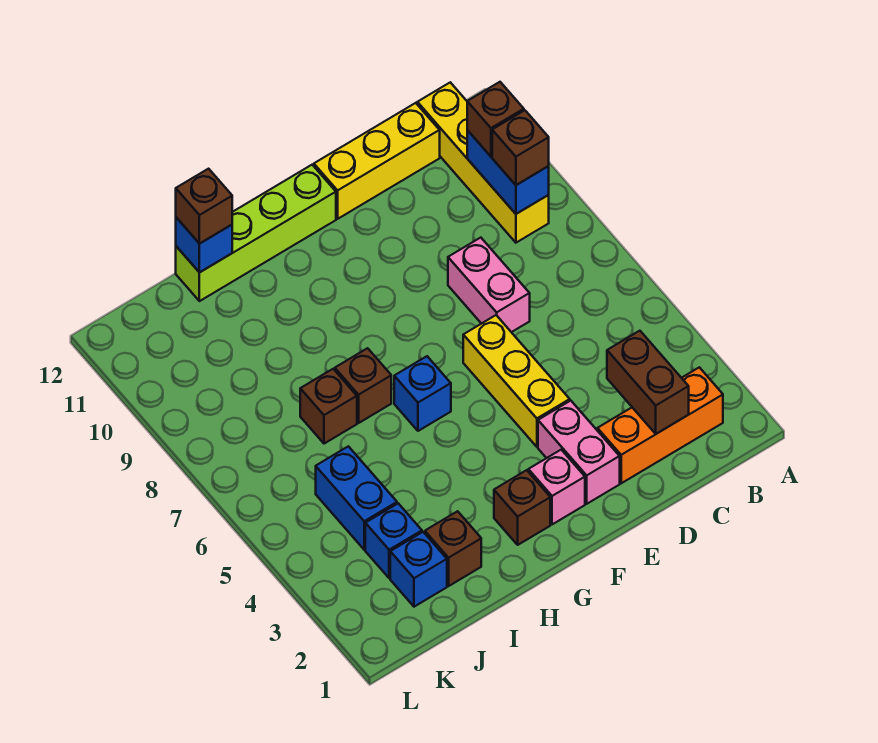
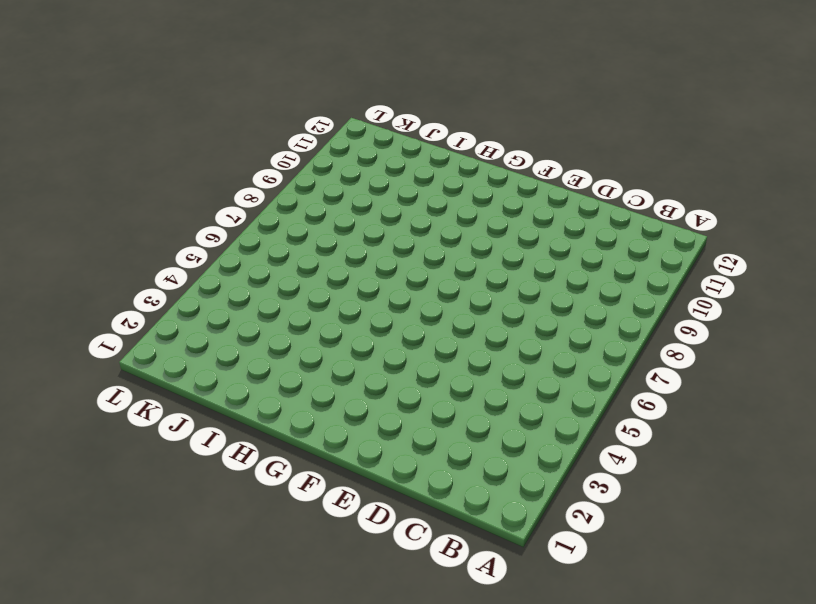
none -> orange 1x3 brick [597,367,723,483]
none -> yellow 1x4 brick [417,82,549,243]
none -> yellow 1x3 brick [314,103,440,219]

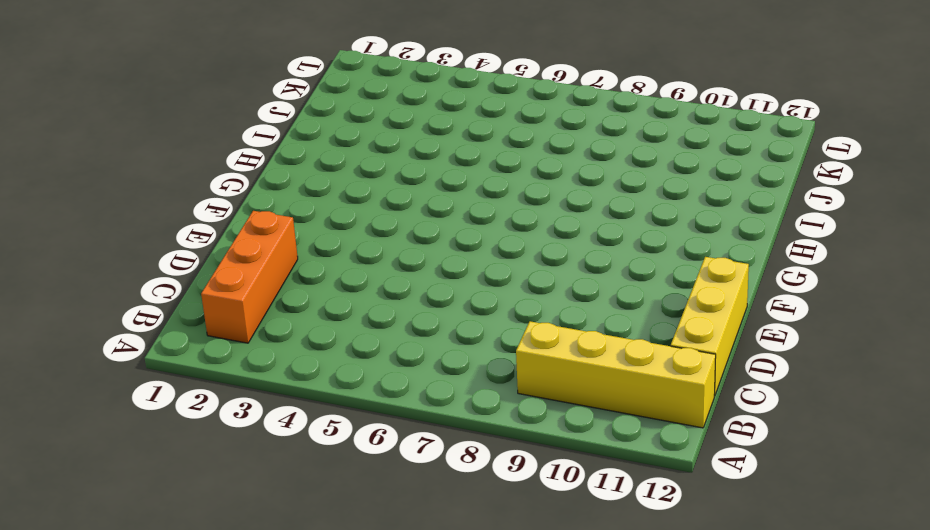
none -> pink 1x2 brick [448,238,530,332]
none -> pink 1x2 brick [538,401,620,504]
none -> yellow 1x3 brick [463,315,570,447]

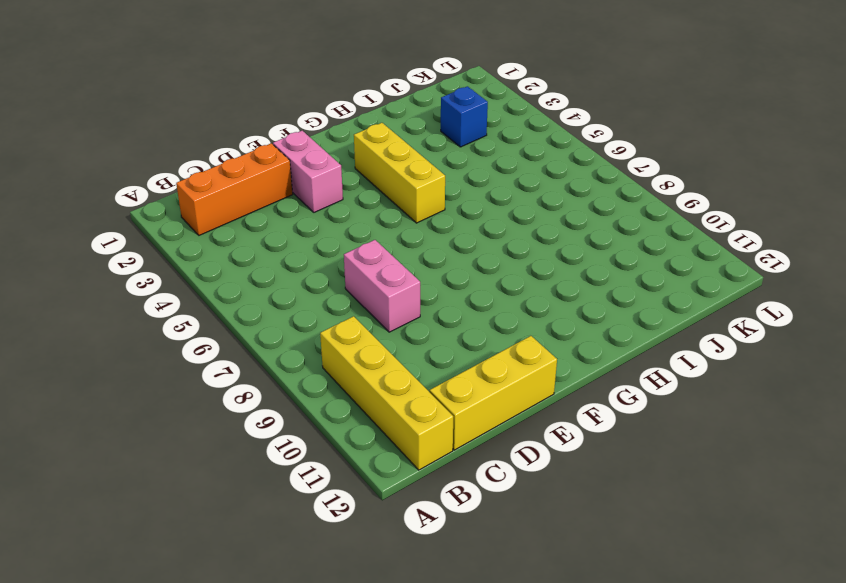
yellow 1x3 brick [354,123,445,223] -> yellow 1x3 brick moved to [463,315,570,447]
none -> pink 1x1 brick [528,450,585,524]
none -> lime 1x4 brick [176,165,336,301]
none -> brown 1x1 brick [494,470,550,545]

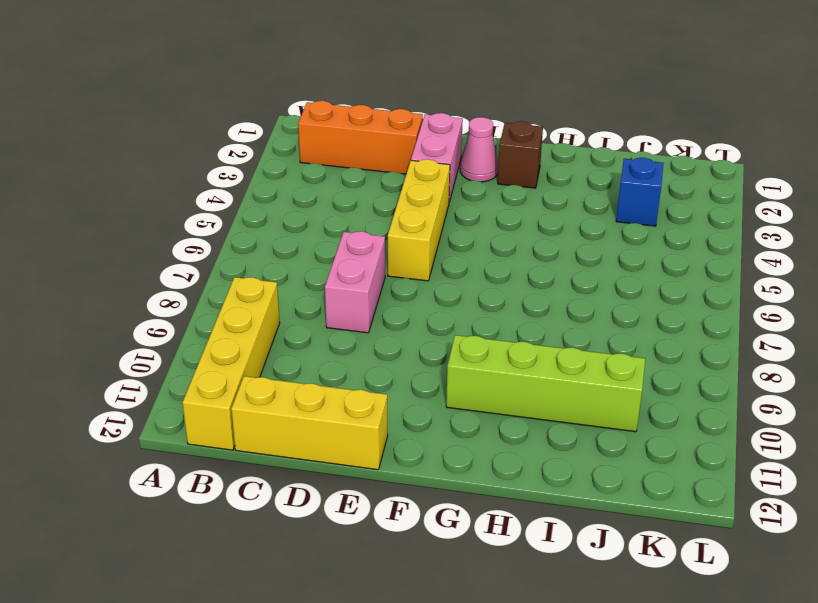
pink 1x1 cone [460,117,498,182] -> pink 1x1 brick [528,450,585,524]
lime 1x4 brick [446,335,645,432] -> lime 1x4 brick moved to [176,165,336,301]
none -> blue 1x1 brick [394,356,451,431]
none -> brown 1x1 brick [335,348,391,423]
none -> brown 1x1 brick [425,511,481,586]

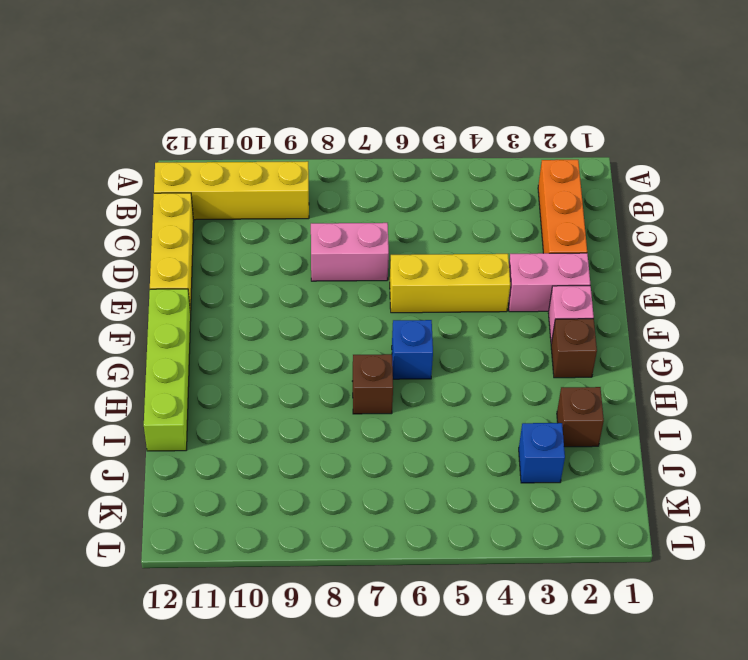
none -> brown 1x1 brick [300,369,357,444]
none -> blue 1x1 brick [390,532,447,607]
none -> blue 1x2 brick [316,446,397,550]

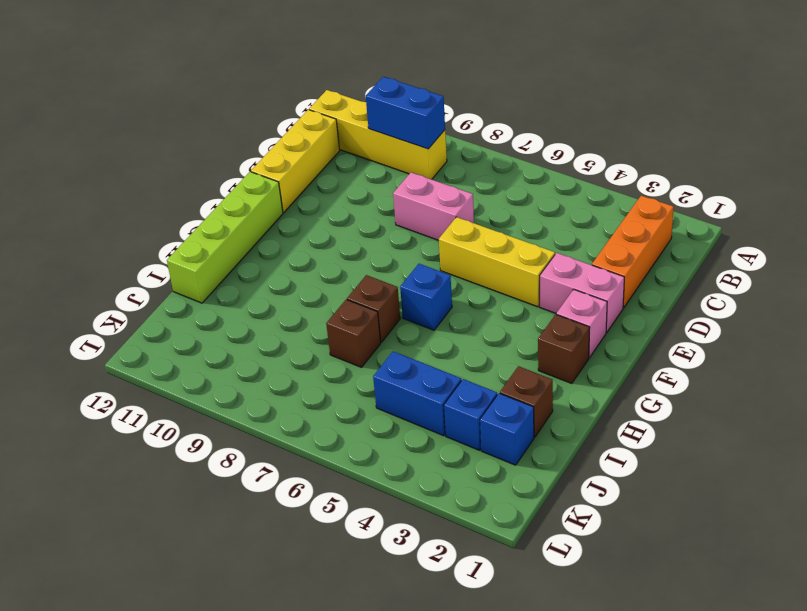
none -> brown 1x2 brick [607,331,689,434]
none -> blue 1x1 brick [176,217,232,273]
none -> brown 1x1 brick [492,110,549,185]

